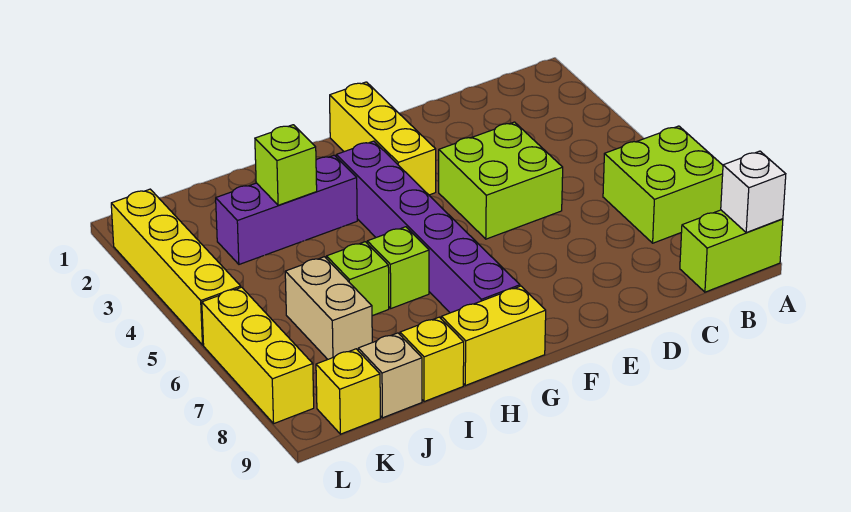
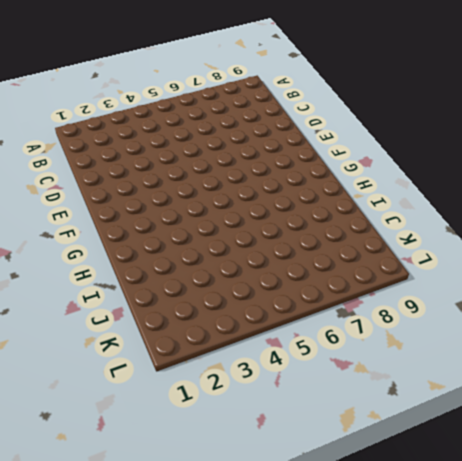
none -> lime 2x2 brick [603,126,723,243]
none -> lime 1x2 brick [680,210,783,292]
none -> lime 2x2 brick [439,122,563,239]

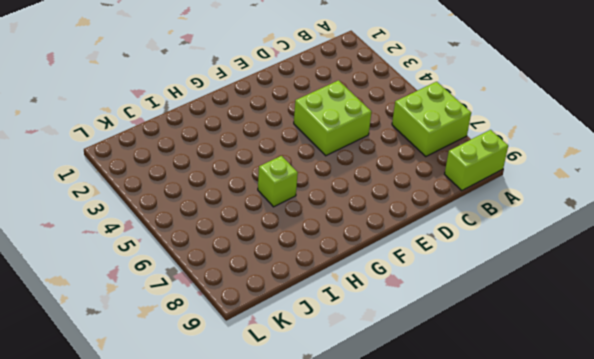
none -> yellow 1x3 brick [330,82,436,195]
none -> purple 1x6 brick [336,141,520,313]
none -> yellow 1x2 brick [441,286,546,385]

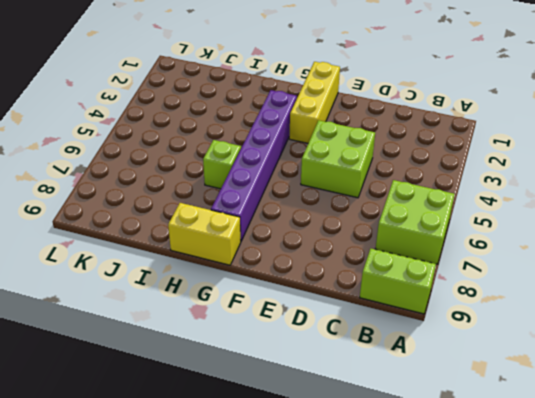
none -> purple 1x3 brick [216,155,357,264]
none -> lime 1x1 brick [326,242,389,316]
none -> yellow 1x1 brick [400,317,464,402]

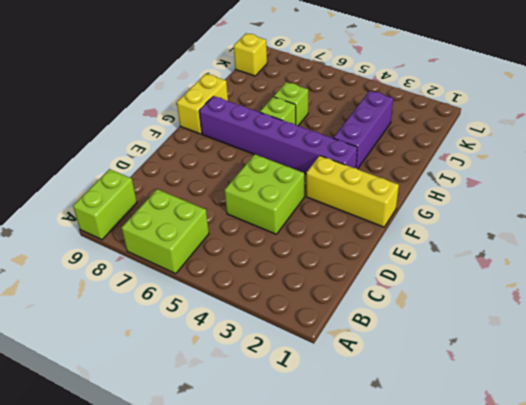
none -> yellow 1x1 brick [400,317,464,402]
none -> tan 1x2 brick [285,257,372,359]
none -> tan 1x1 brick [358,333,422,418]

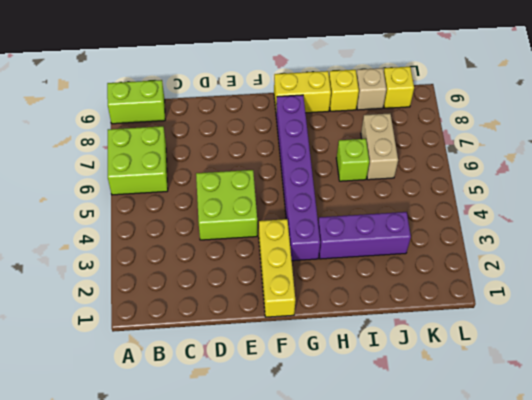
none -> lime 1x1 brick [367,227,429,308]
none -> yellow 1x4 brick [111,189,241,345]
none -> yellow 1x3 brick [202,287,314,423]

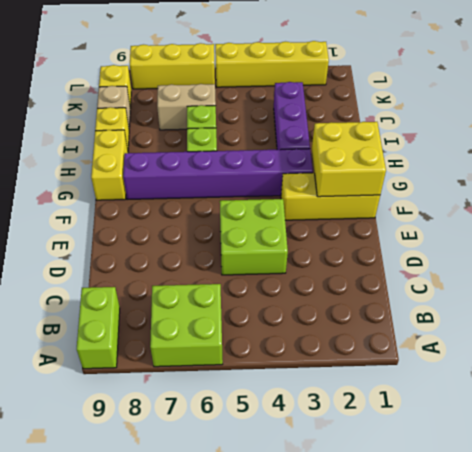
yellow 2x2 brick [312,122,386,197] -> none
none -> white 1x1 brick [721,151,786,232]
none -> lime 1x1 brick [255,125,317,205]

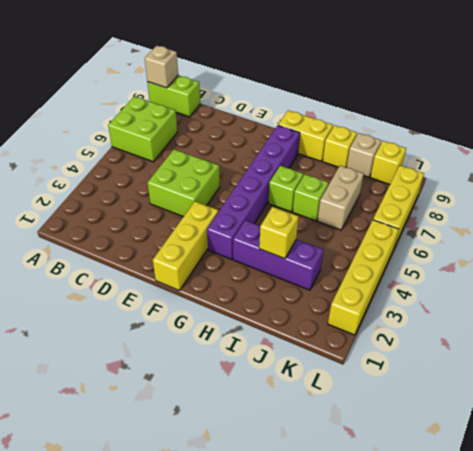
tan 1x1 brick [145,46,178,88] -> white 1x1 brick [721,151,786,232]
yellow 1x1 brick [259,207,299,259] -> lime 1x1 brick [255,125,317,205]

